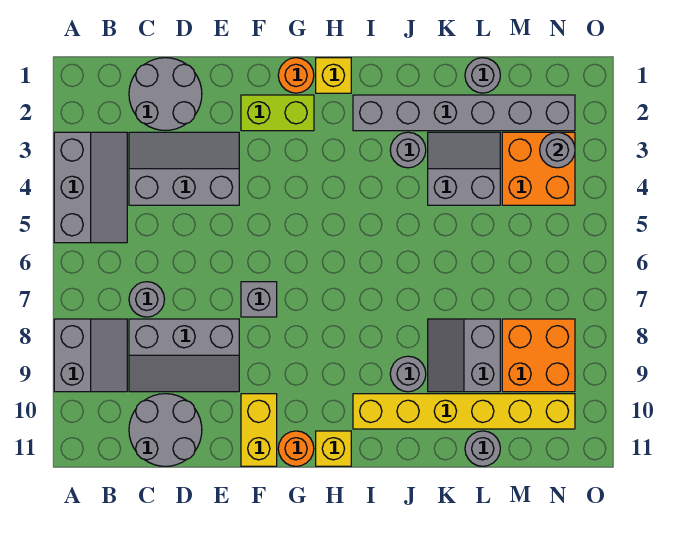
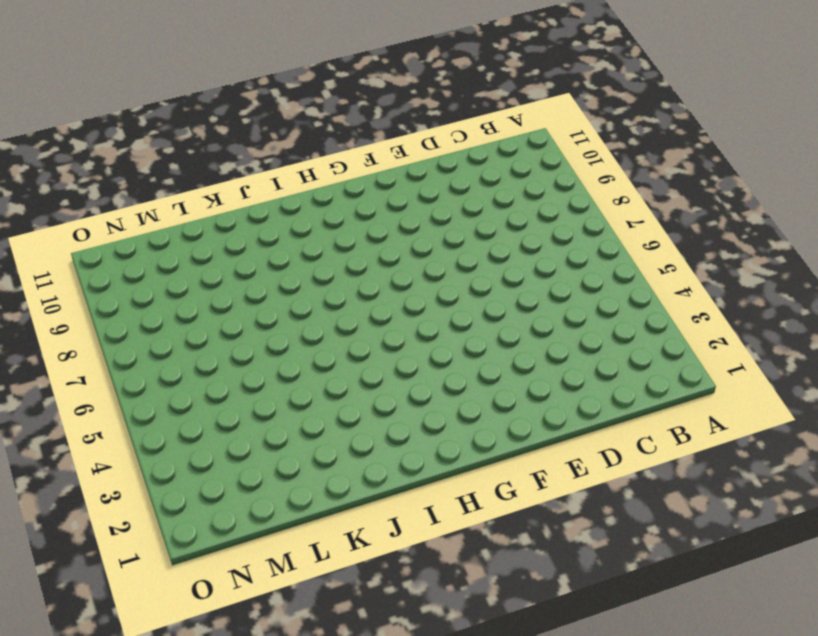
none -> grey 2x3 slope [54,132,127,243]
none -> grey 2x2 slope [54,319,127,392]
none -> grey 2x2 round brick [129,58,202,131]

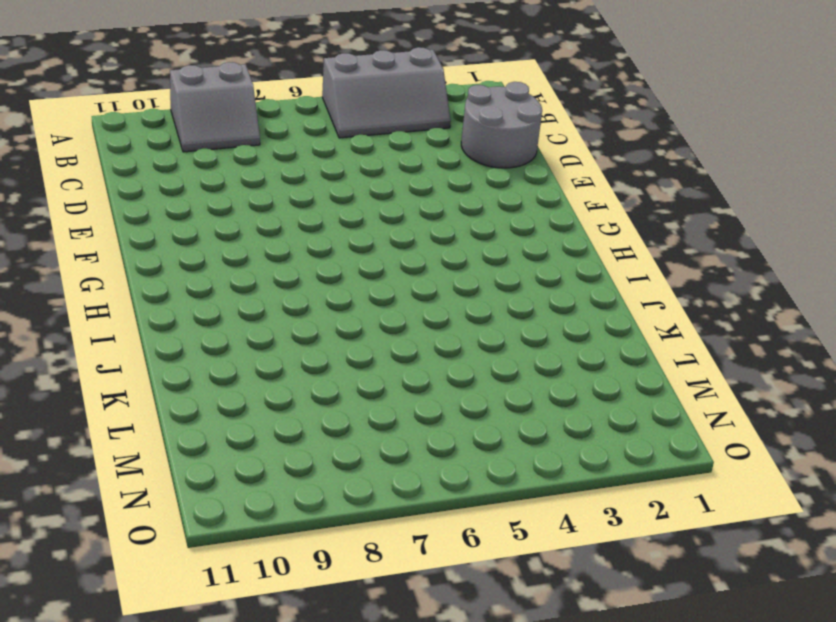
none -> grey 2x3 slope [129,132,239,205]
none -> grey 1x1 round brick [129,282,165,317]
none -> grey 2x3 slope [129,319,239,392]

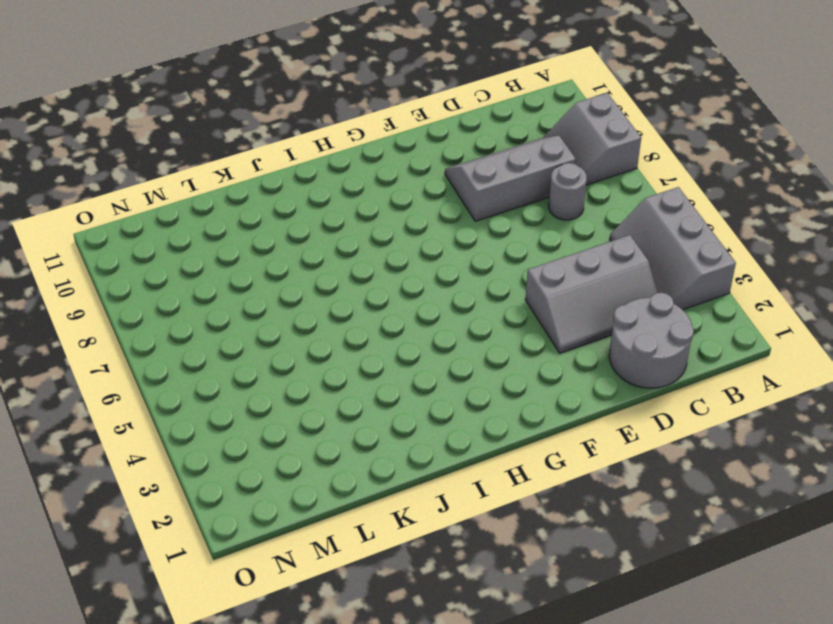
none -> grey 2x2 round brick [129,394,202,466]
none -> lime 1x2 brick [241,95,314,131]
none -> grey 1x1 brick [241,282,277,317]

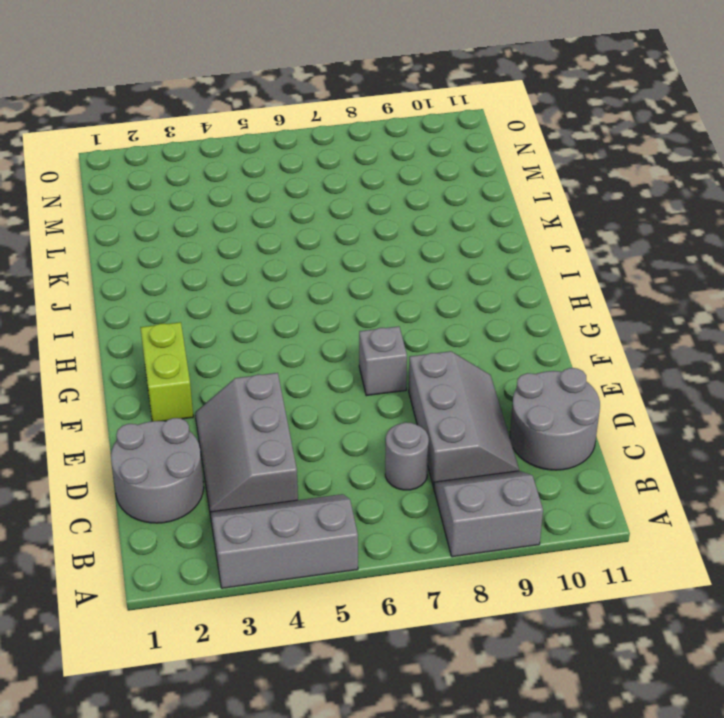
none -> yellow 1x2 brick [241,394,277,466]
none -> orange 1x1 round brick [278,58,314,93]
none -> orange 1x1 round brick [278,431,314,466]

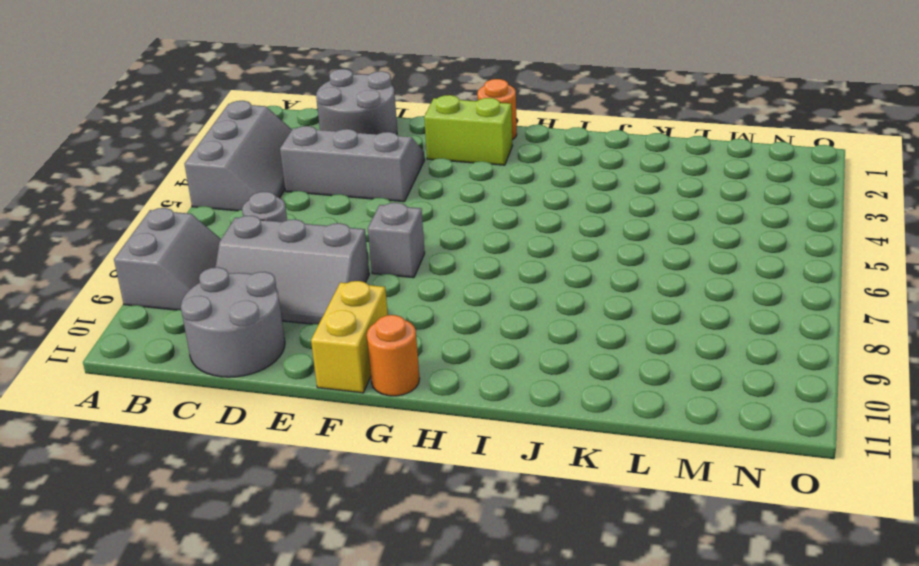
none -> yellow 1x1 brick [316,58,351,93]
none -> yellow 1x1 brick [316,431,351,466]
none -> grey 1x6 brick [353,95,575,131]

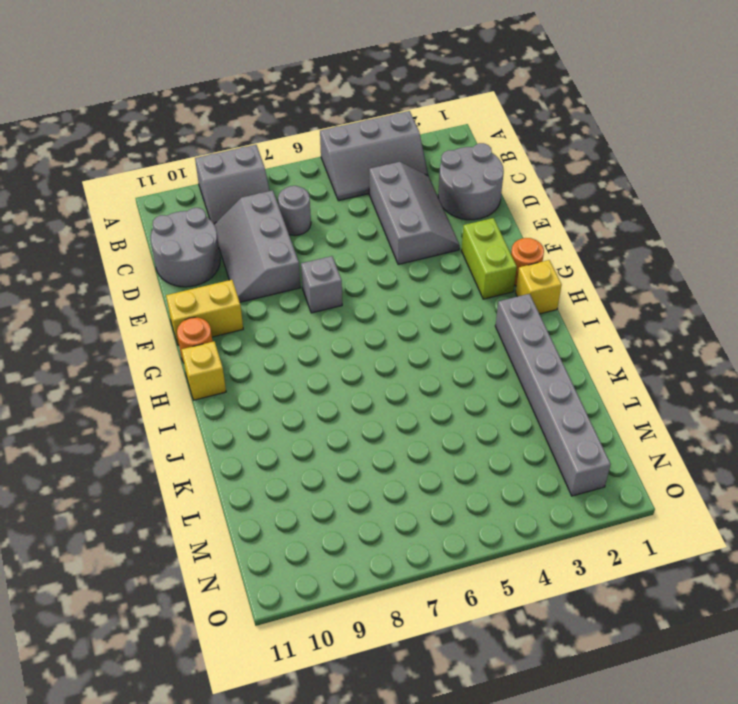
none -> yellow 1x6 brick [353,394,575,429]
none -> grey 1x1 round brick [390,132,426,168]
none -> grey 1x1 round brick [390,356,426,392]

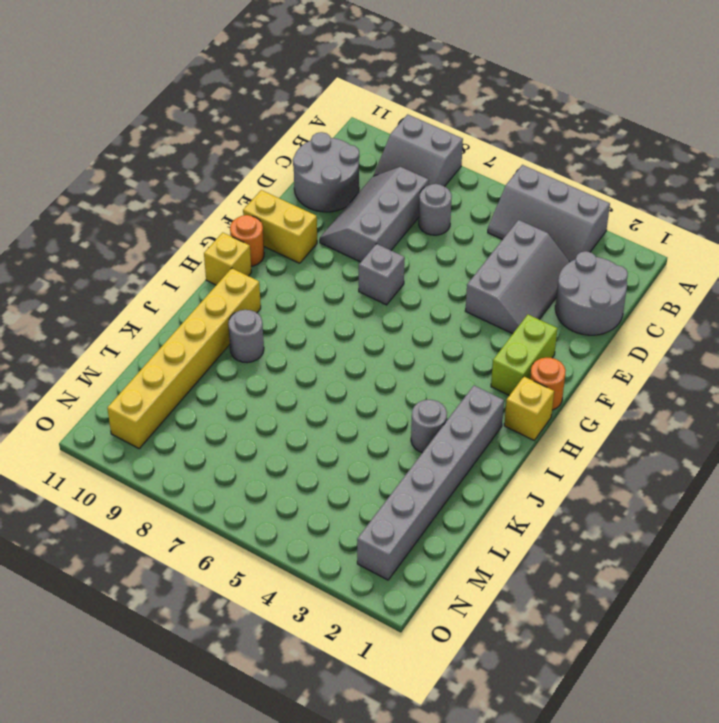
none -> grey 2x2 slope [428,132,500,205]
none -> grey 2x2 slope [428,319,500,392]
none -> grey 1x1 round brick [465,58,500,93]

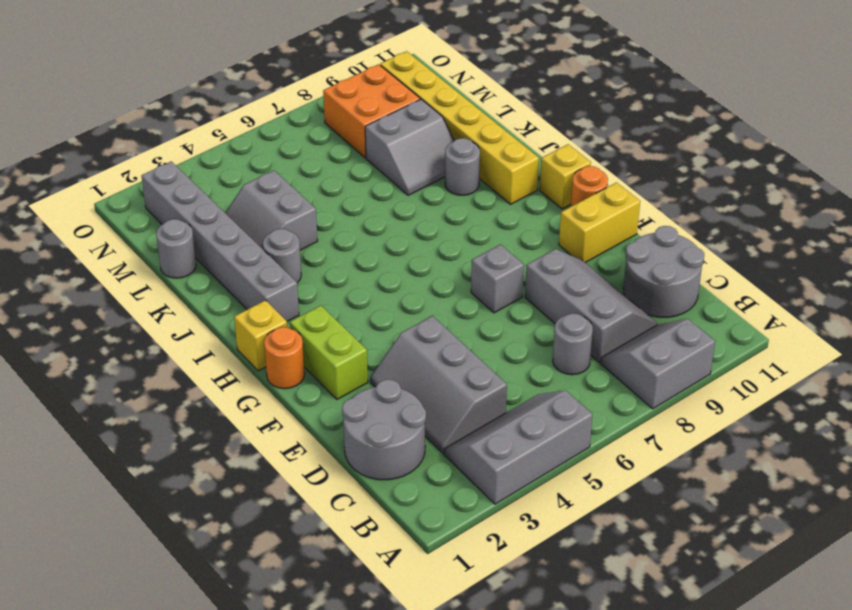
none -> grey 1x1 round brick [465,431,500,466]
none -> orange 2x2 brick [502,132,575,205]
none -> grey 1x1 round brick [540,132,575,168]

